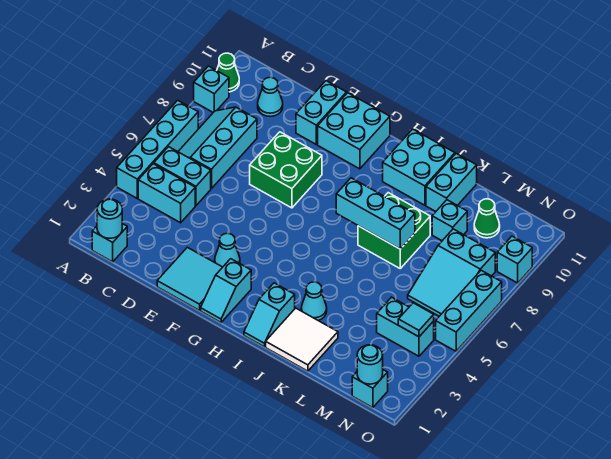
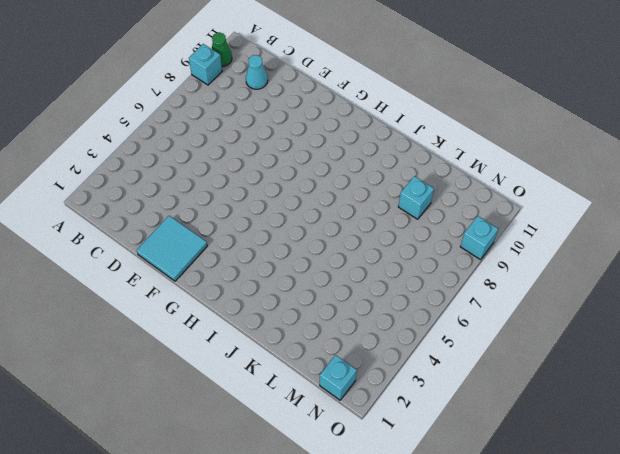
none -> cyan 1x4 brick [117,100,198,198]
none -> cyan 1x1 brick [92,224,127,262]
none -> cyan 1x2 brick [138,164,195,223]
none -> cyan 1x2 brick [154,147,211,206]

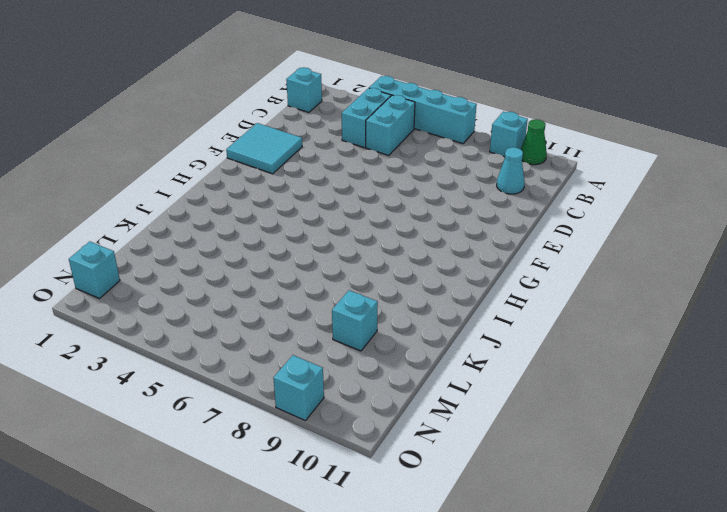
none -> cyan 2x3 slope [178,107,257,189]
none -> green 2x2 brick [250,132,322,208]
none -> cyan 1x2 brick [296,81,347,144]
none -> cyan 1x1 cone [215,233,240,267]

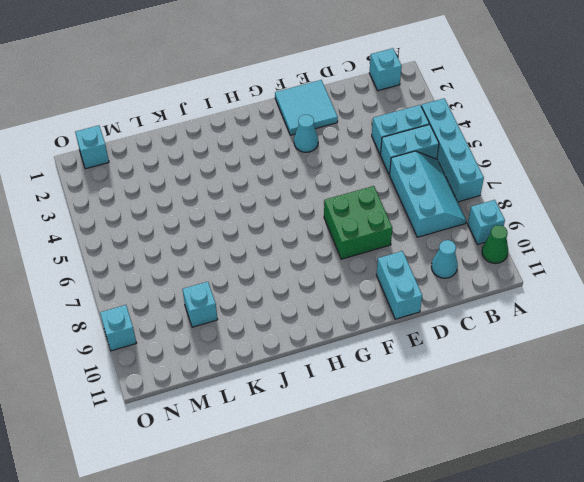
none -> cyan 2x2 brick [318,93,390,169]
none -> cyan 1x2 slope [201,259,251,322]
none -> cyan 1x2 slope [244,283,295,347]
none -> cyan 2x2 brick [383,129,455,205]

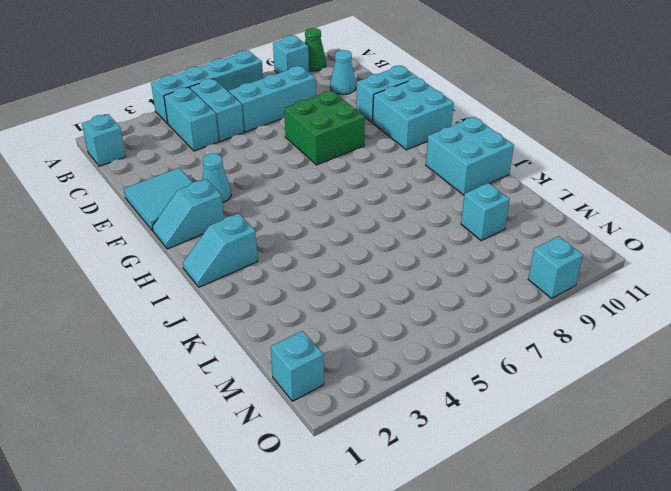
none -> white 2x2 tile [266,308,338,371]
none -> cyan 1x1 cone [301,282,327,321]
none -> green 2x2 brick [358,193,430,268]
none -> cyan 1x2 brick [426,154,477,211]

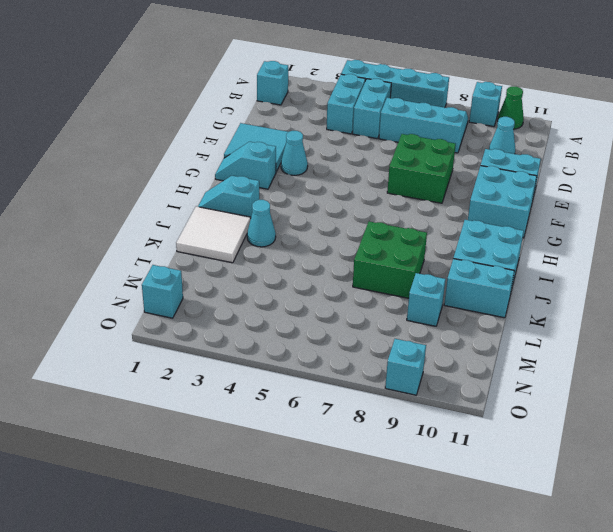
none -> cyan 1x2 brick [377,297,434,356]
none -> cyan 2x3 slope [408,229,495,316]
none -> green 1x1 cone [474,199,500,238]
none -> cyan 1x3 brick [436,270,502,351]

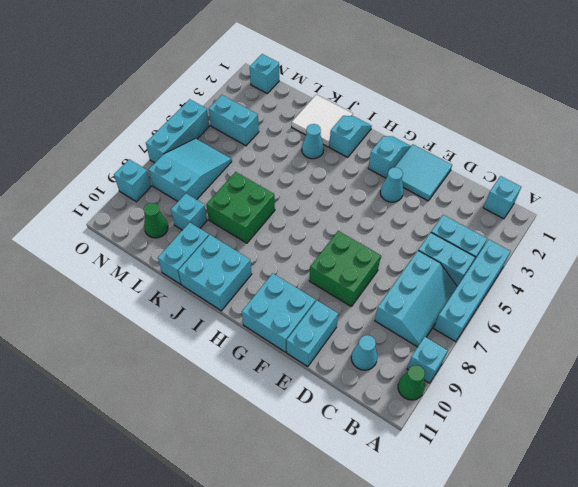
none -> cyan 1x1 round brick [97,199,122,238]
none -> cyan 1x3 brick [336,178,415,249]
none -> cyan 1x1 round brick [357,345,383,384]
none -> cyan 1x1 tile [398,303,434,337]

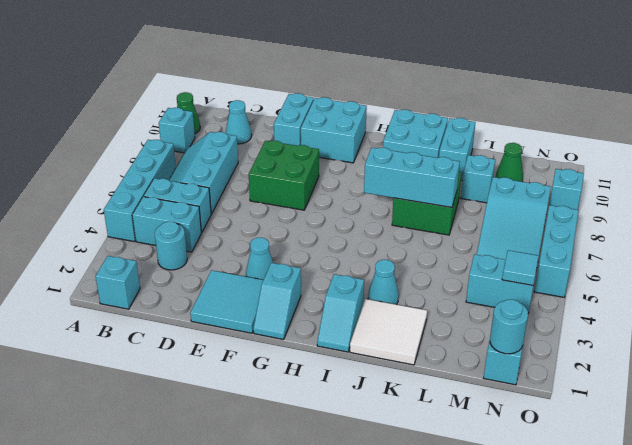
cyan 1x1 round brick [155,222,187,270] -> cyan 1x1 round brick moved to [97,199,122,238]

